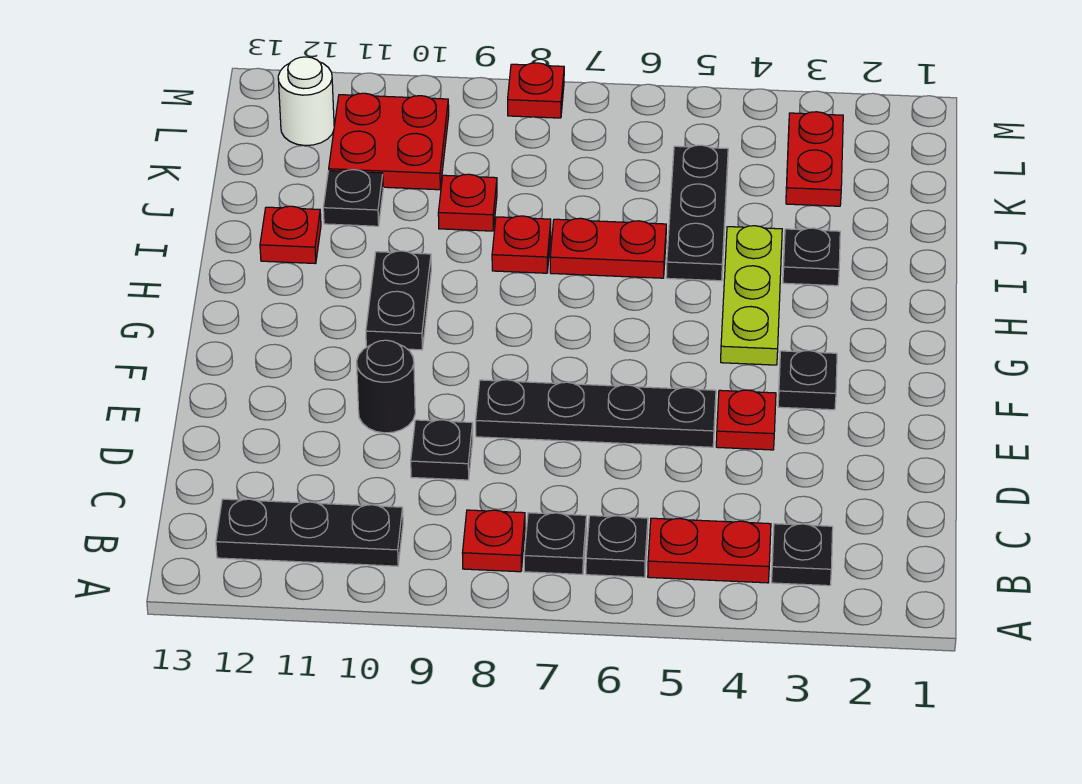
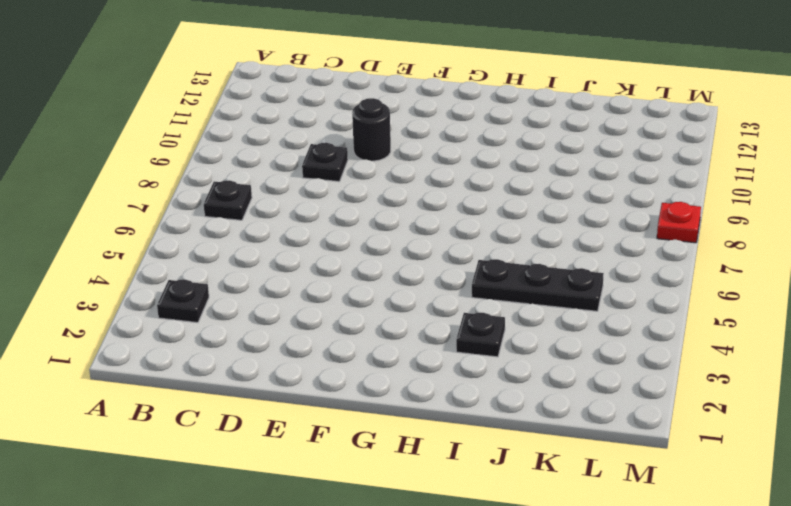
none -> red 1x2 plate [648,518,771,583]
none -> black 1x1 plate [586,516,648,577]
none -> red 1x1 plate [462,510,525,572]

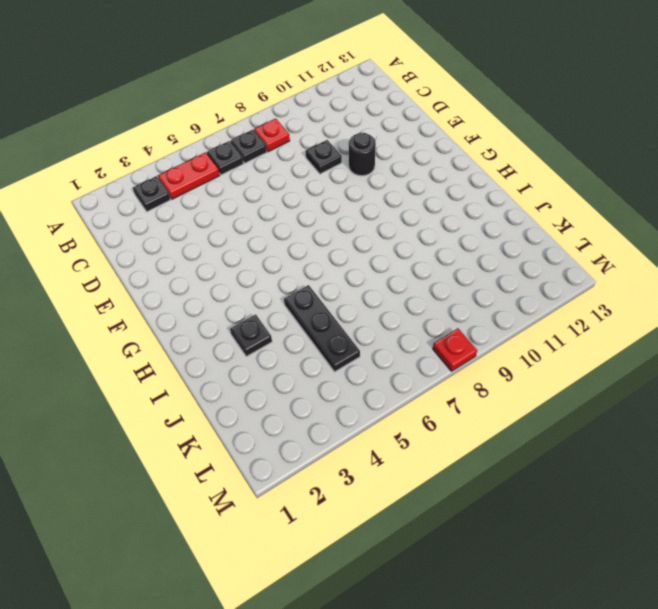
none -> black 1x3 plate [216,499,403,566]
none -> red 1x1 plate [716,390,776,450]
none -> black 1x4 plate [476,380,716,447]

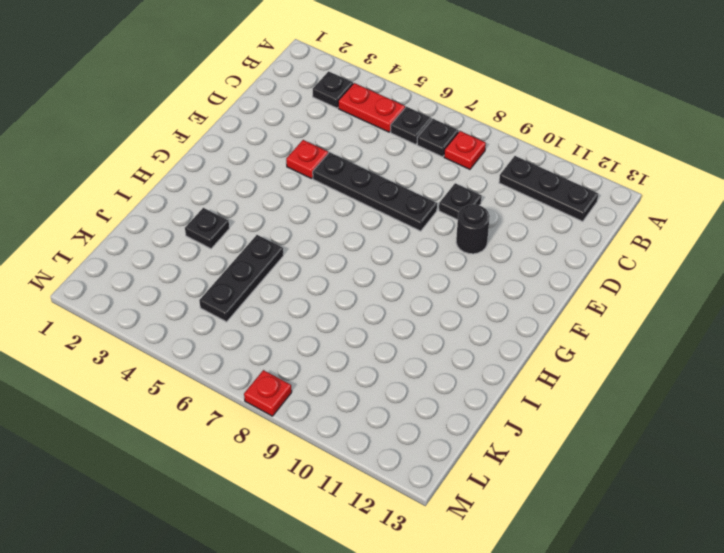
none -> black 1x1 plate [778,351,837,410]
none -> lime 1x3 plate [721,226,782,365]
none -> black 1x2 plate [366,251,431,350]

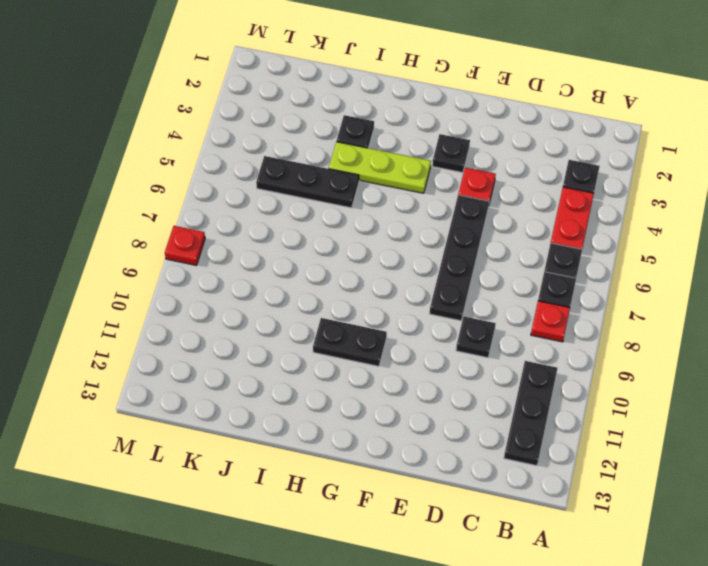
none -> black 1x1 round brick [357,340,415,433]
none -> red 1x2 plate [550,218,666,278]
none -> red 1x1 plate [492,216,551,273]

